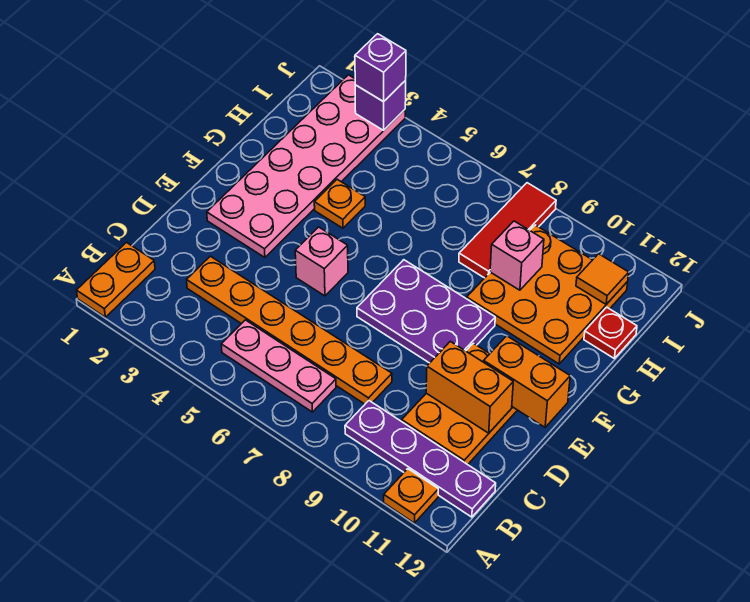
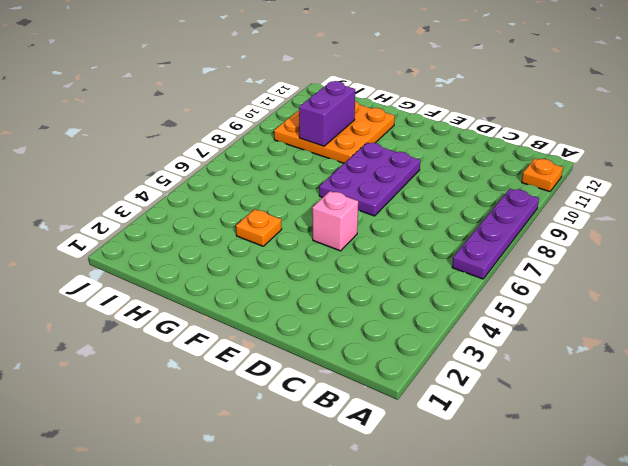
purple 1x4 plate [452,189,539,279] -> purple 1x4 plate moved to [345,401,496,517]
purple 1x2 brick [299,81,355,146] -> pink 1x1 brick [490,221,544,290]
none -> orange 1x2 plate [77,242,155,317]
none -> pink 1x3 plate [221,320,336,412]
none -> orange 1x6 plate [187,256,392,404]

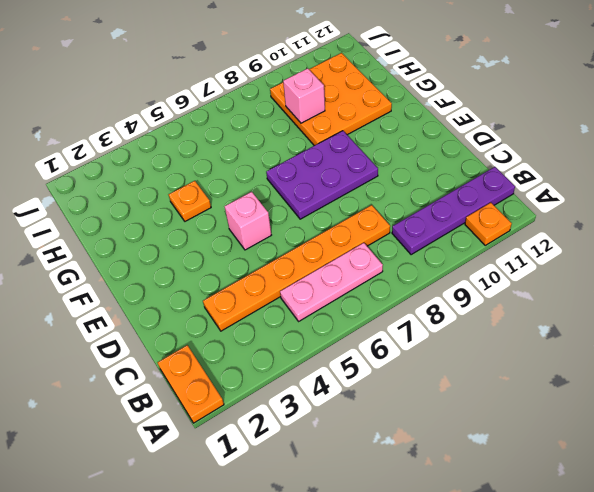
none -> orange 2x3 plate [402,343,517,465]
none -> pink 2x6 plate [207,75,405,257]
none -> red 1x3 tile [459,183,556,278]

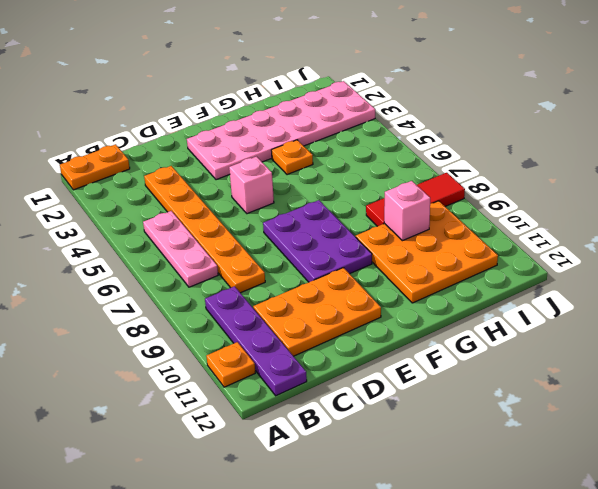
none -> red 1x1 plate [584,307,637,358]
none -> orange 1x2 brick [426,341,513,433]
none -> orange 1x2 brick [484,336,570,427]

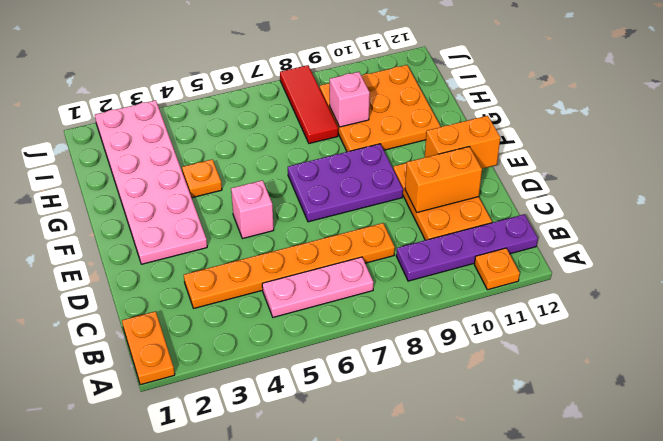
none -> red 1x1 plate [584,307,637,358]
none -> orange 1x1 tile [576,254,629,304]
none -> purple 1x1 brick [355,80,406,130]

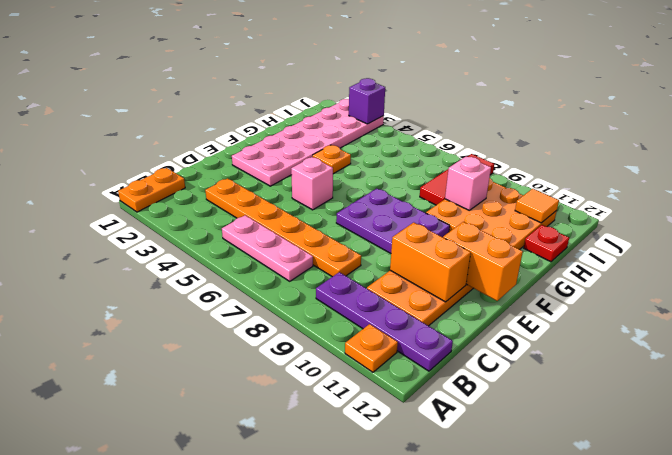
none -> purple 1x1 brick [355,34,406,102]

